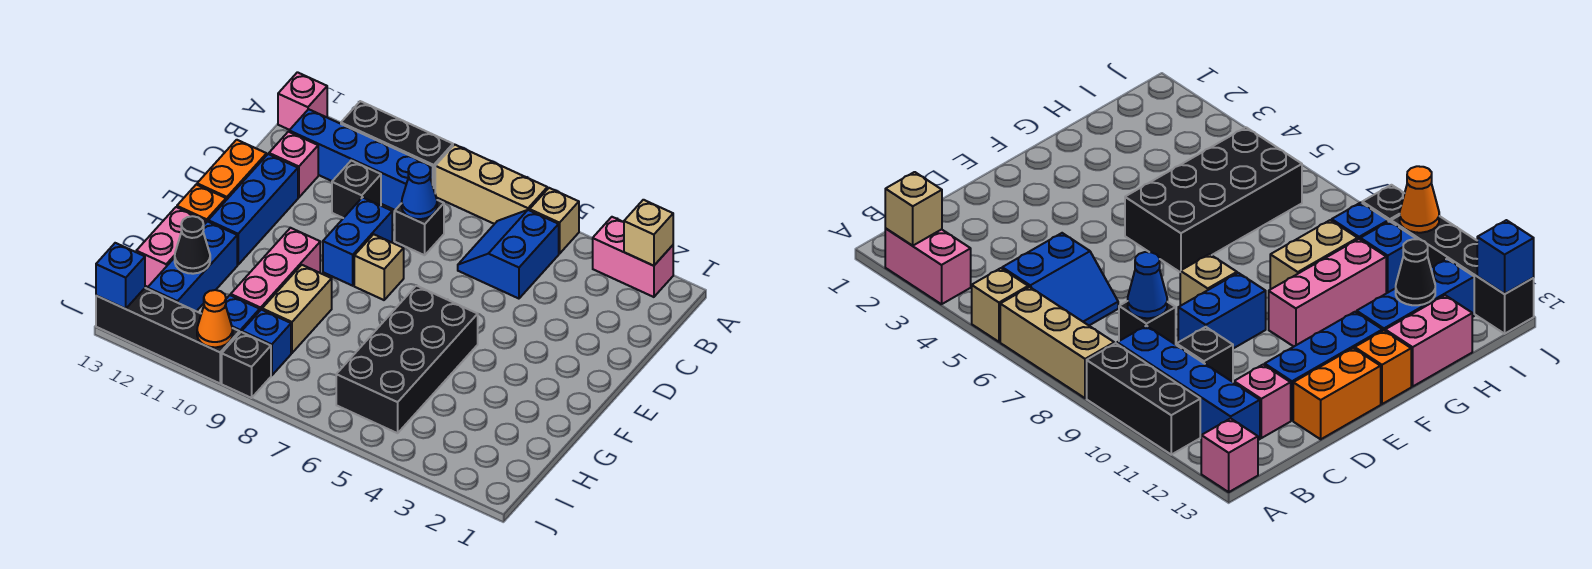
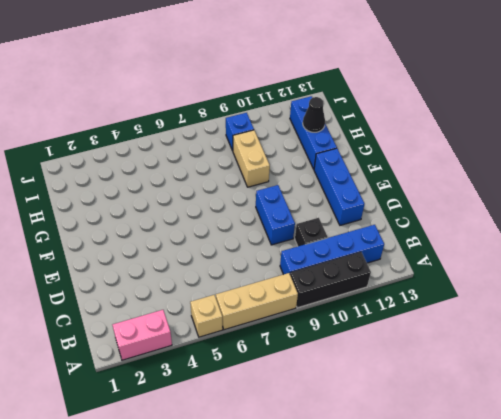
none -> pink 1x1 brick [278,72,327,130]
none -> blue 2x2 slope [458,210,559,299]
none -> black 1x1 brick [395,200,444,255]

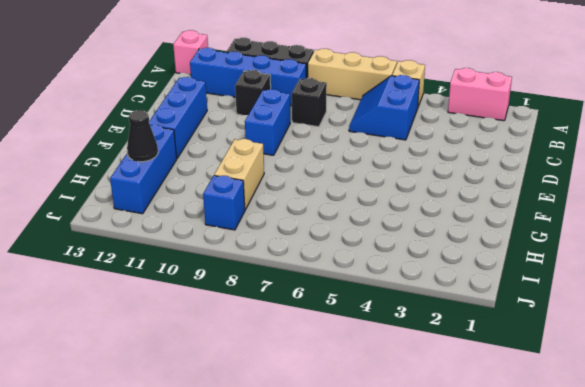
none -> pink 1x1 brick [269,132,318,198]
none -> orange 1x2 brick [197,140,267,200]
none -> tan 1x1 brick [354,234,404,300]

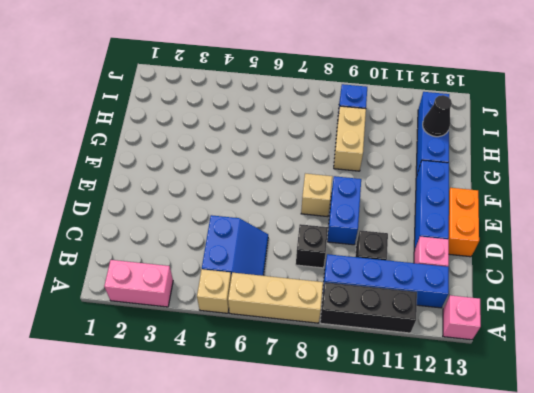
none -> black 2x4 brick [336,286,478,433]
none -> pink 1x3 brick [231,228,320,310]
none -> orange 1x1 brick [177,185,226,222]

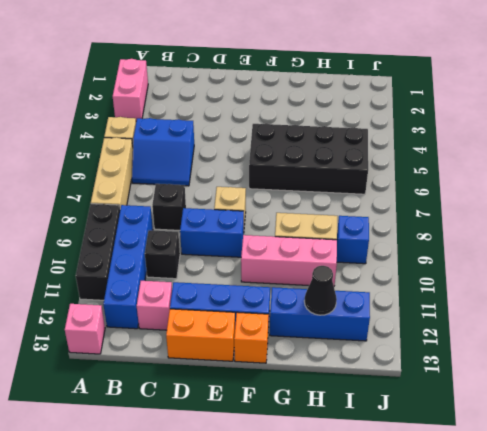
none -> pink 1x2 brick [136,207,206,287]
none -> blue 1x1 brick [226,295,260,333]
none -> black 1x1 brick [222,332,271,398]

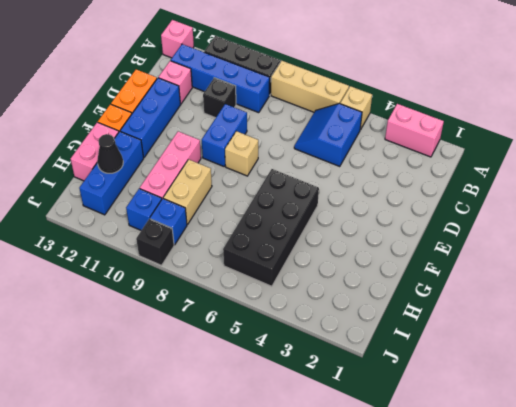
none -> black 1x1 brick [395,200,444,255]
none -> black 1x4 brick [96,288,239,383]
none -> tan 1x1 brick [624,200,673,266]

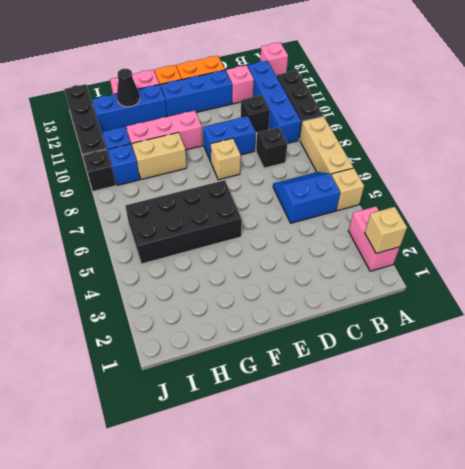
none -> blue 1x1 cone [402,162,437,219]
none -> orange 1x1 cone [197,290,233,347]
none -> blue 1x1 brick [96,243,145,309]

